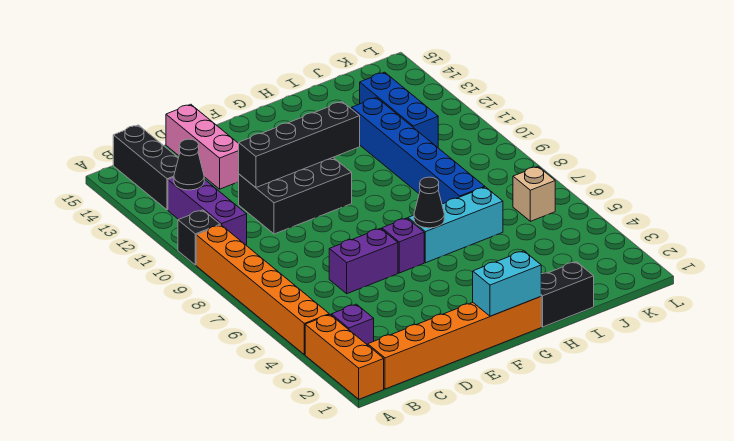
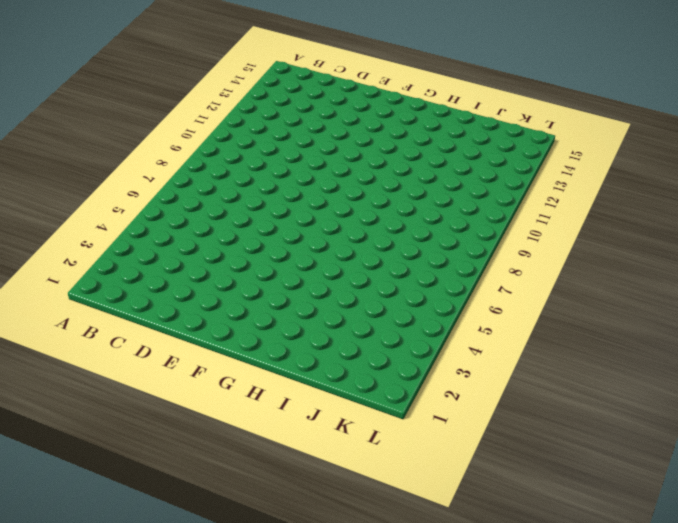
none -> orange 1x3 brick [305,315,384,399]
none -> orange 1x6 brick [196,225,329,355]
none -> black 1x1 brick [178,210,220,265]

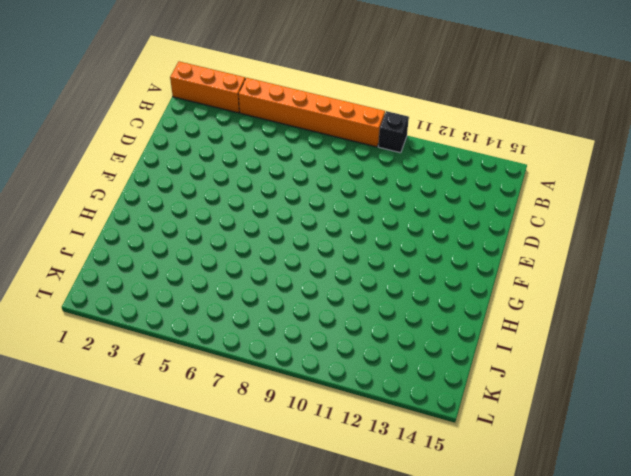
none -> orange 1x6 brick [368,297,541,389]
none -> purple 1x1 brick [331,304,374,345]
none -> purple 1x3 brick [168,177,247,245]

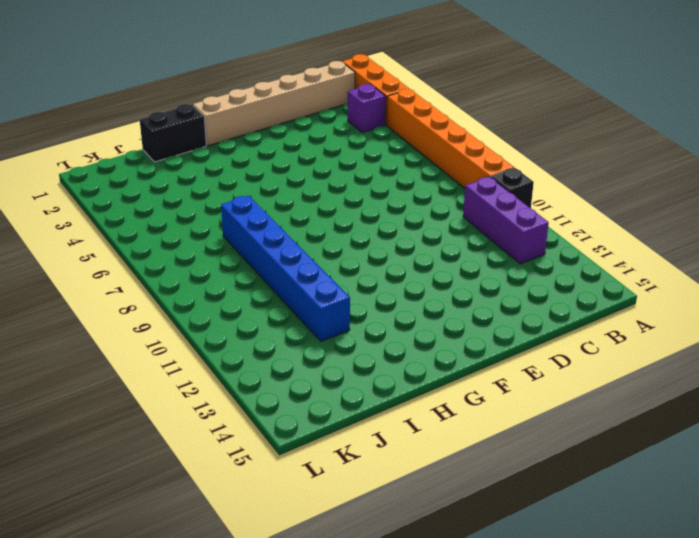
tan 1x6 brick [193,61,355,146] -> orange 1x6 brick [368,297,541,389]
none -> black 1x3 brick [113,125,178,210]
none -> purple 1x2 brick [329,228,398,294]
none -> black 2x3 brick [239,158,352,234]

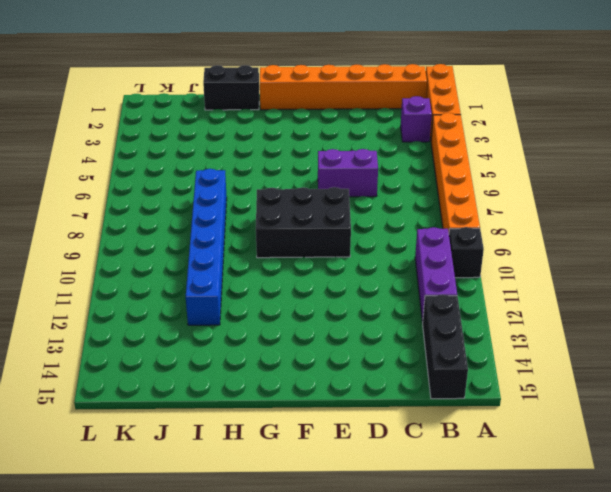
black 2x3 brick [256,187,351,258] -> black 2x3 brick moved to [239,158,352,234]
none -> pink 1x3 brick [166,104,239,189]
none -> purple 1x1 brick [382,218,424,273]
none -> cyan 1x3 brick [408,187,503,263]

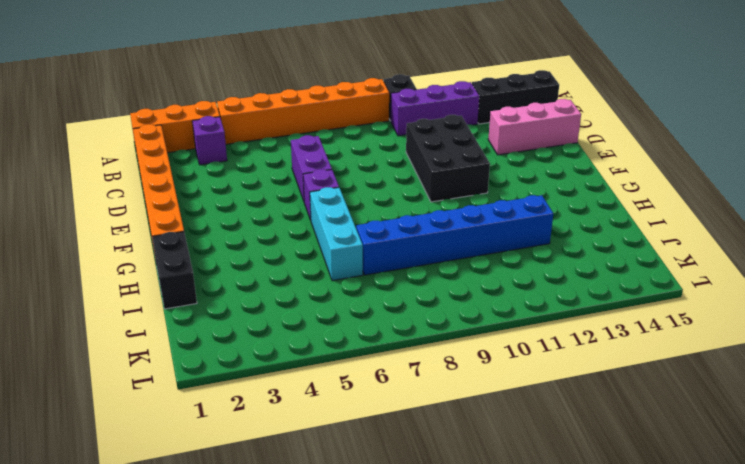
none -> blue 1x3 brick [360,72,438,147]
none -> tan 1x1 brick [513,167,555,221]
none -> black 1x1 cone [174,139,204,190]

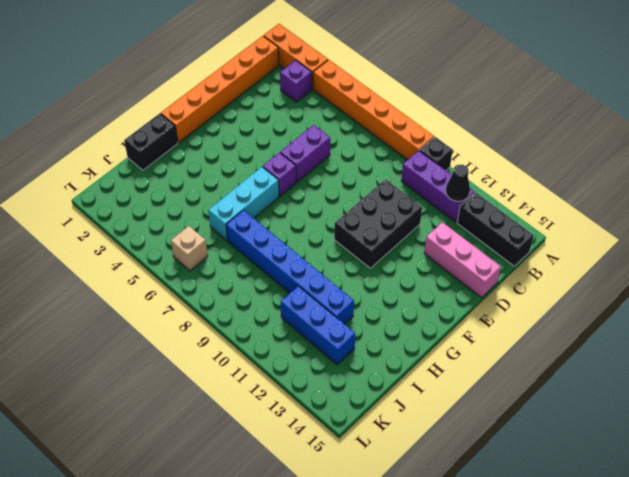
none -> black 1x4 brick [239,102,360,187]
none -> cyan 1x2 brick [473,251,541,316]
none -> black 1x1 cone [414,177,444,228]

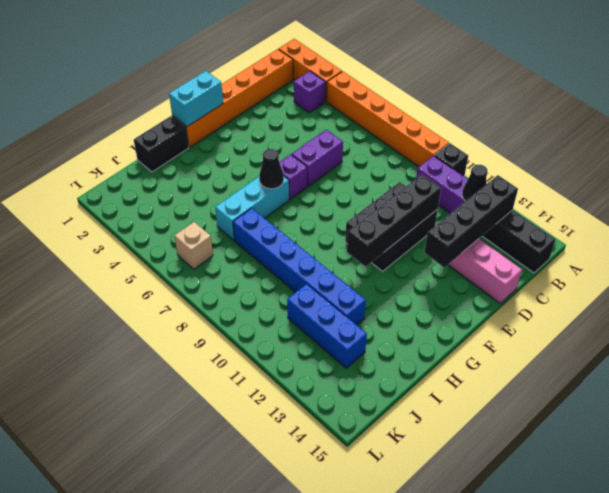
black 1x4 brick [424,175,518,267] -> none

